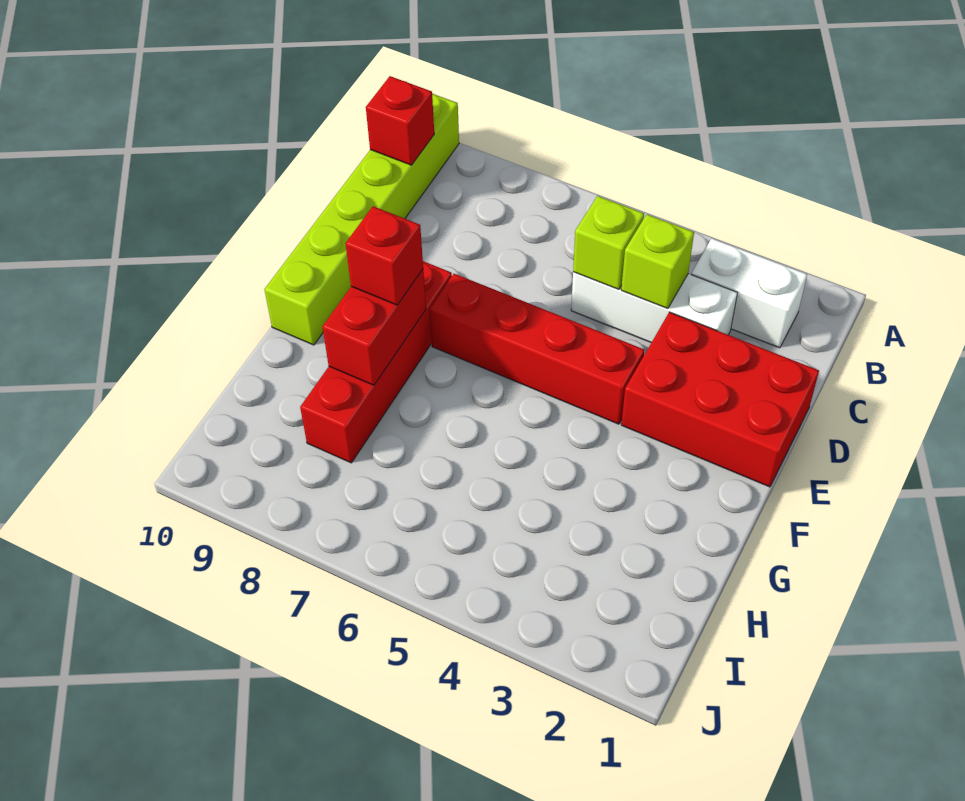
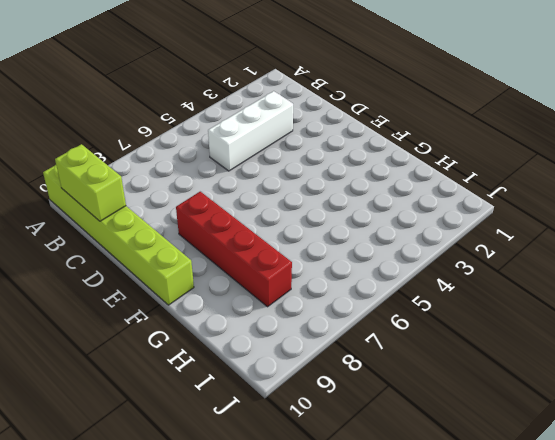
lime 1x2 brick [55,144,126,221] -> red 1x1 brick [366,76,434,165]
none -> white 1x2 brick [691,239,807,348]
none -> red 2x3 brick [621,312,819,487]

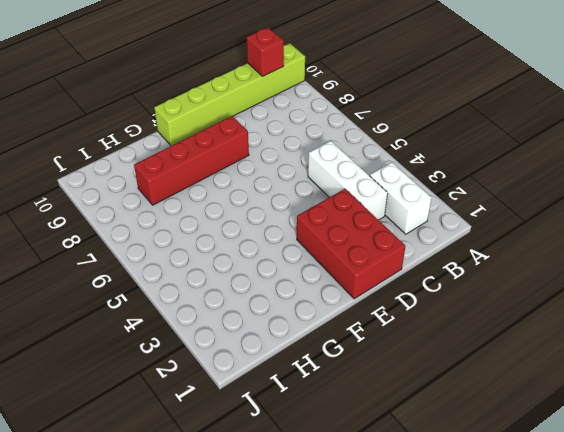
none -> red 1x4 brick [430,274,644,424]
none -> lime 1x1 brick [621,214,694,309]

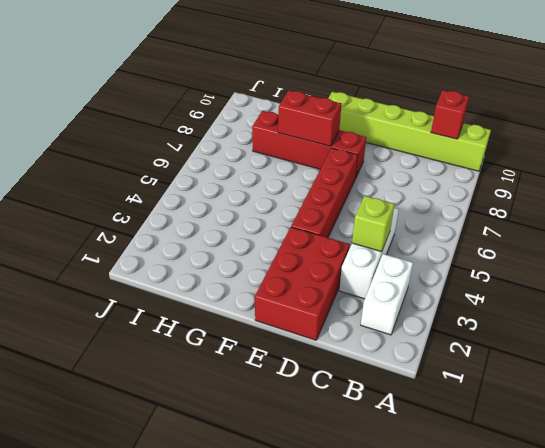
none -> lime 1x1 brick [573,196,644,289]
none -> red 1x1 brick [346,206,423,305]

